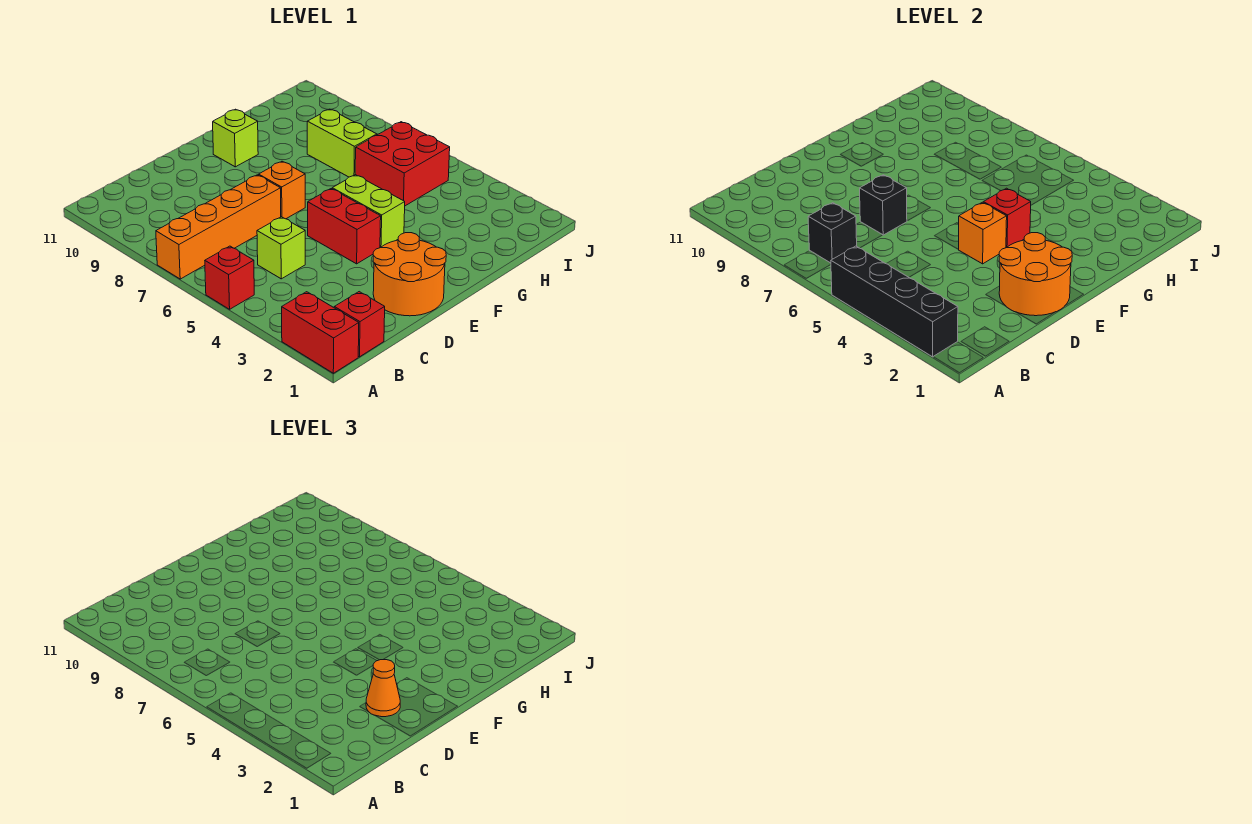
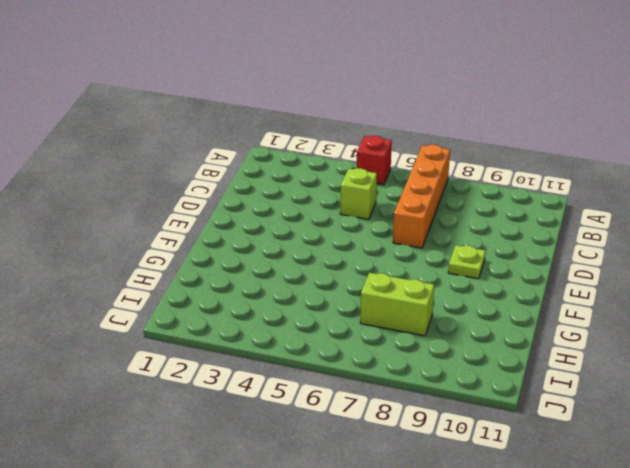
lime 1x1 plate [448,245,485,279] -> none
none -> red 1x2 brick [282,292,359,373]
none -> red 1x1 brick [334,292,385,357]
none -> orange 2x2 round brick [373,233,446,316]

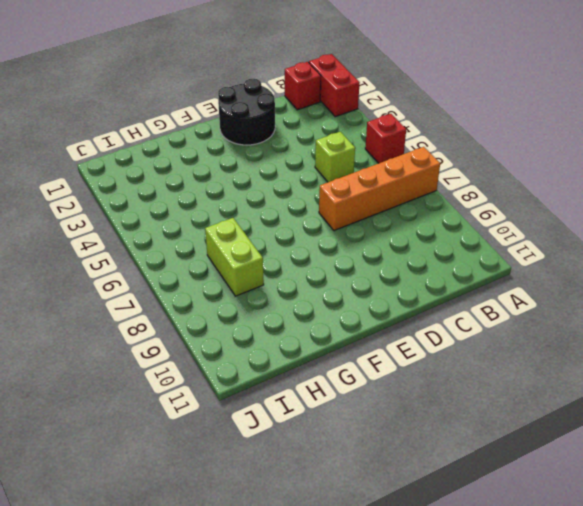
black 2x2 round brick [218,79,275,145] -> orange 2x2 round brick [373,233,446,316]
none -> red 1x2 brick [308,189,381,264]
none -> orange 1x1 brick [259,161,305,219]
none -> lime 1x2 brick [332,175,405,248]

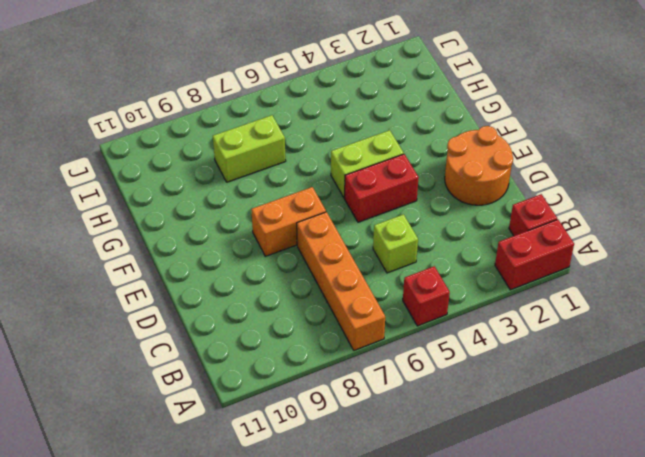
orange 1x2 brick [251,187,326,256] -> orange 1x1 brick [259,161,305,219]
none -> lime 1x1 brick [213,109,258,167]
none -> red 2x2 brick [355,122,450,206]
none -> black 1x4 brick [831,246,958,357]

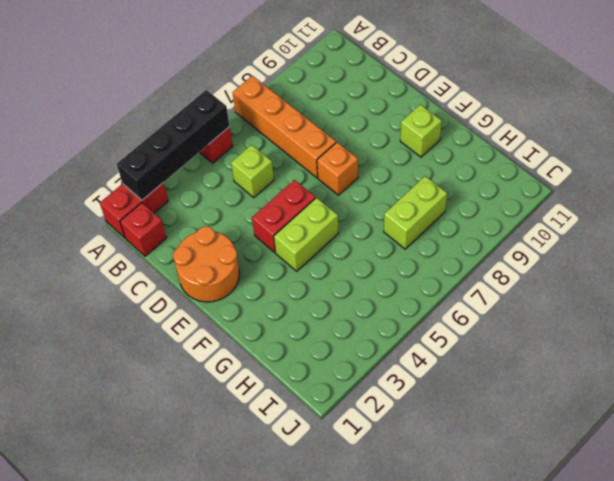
none -> red 2x2 brick [355,122,450,206]
none -> black 1x1 brick [808,203,857,263]
none -> orange 2x2 round brick [999,233,1072,316]

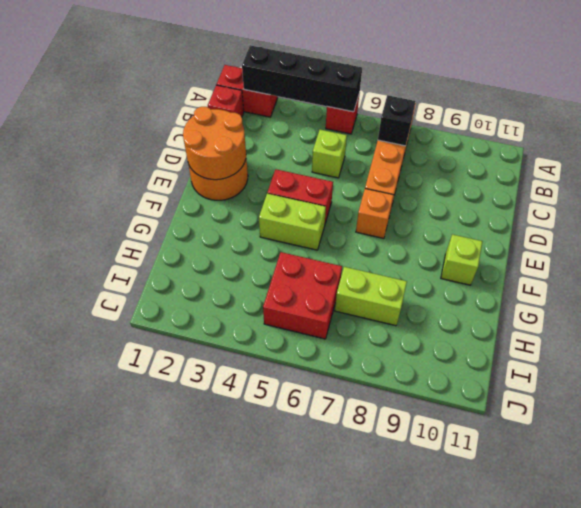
none -> black 1x1 brick [860,175,907,235]
none -> orange 1x1 brick [958,202,1007,264]
none -> red 1x1 brick [983,188,1031,248]

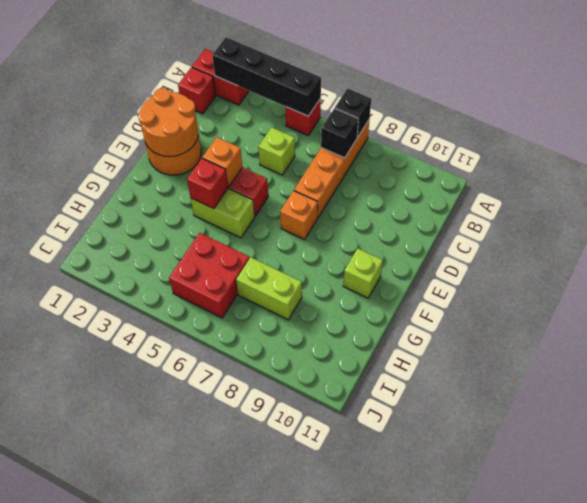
black 1x1 brick [335,88,371,137] -> black 1x1 brick moved to [860,175,907,235]
none -> orange 1x1 cone [366,659,400,717]

